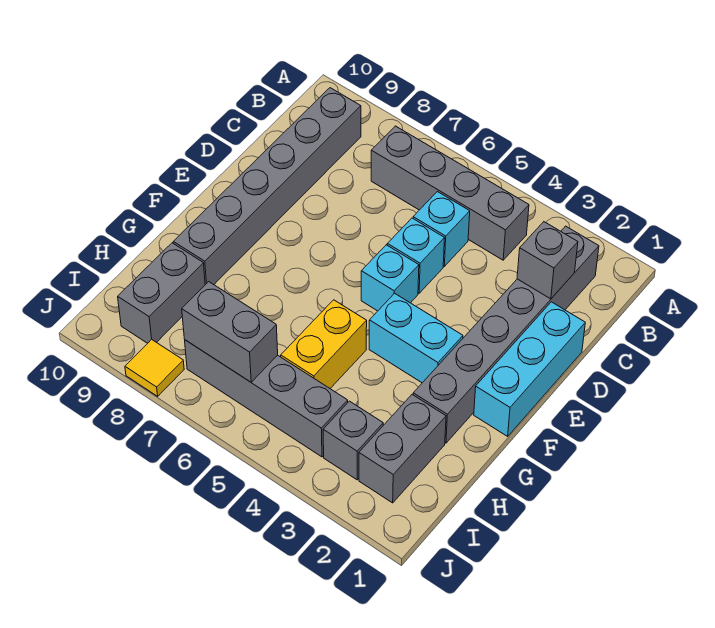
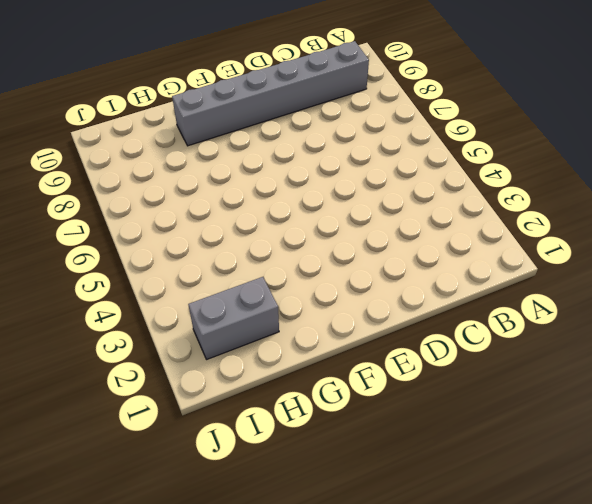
none -> grey 1x6 brick [413,226,599,443]
none -> grey 1x4 brick [371,126,529,260]
none -> cyan 1x1 brick [413,192,470,266]

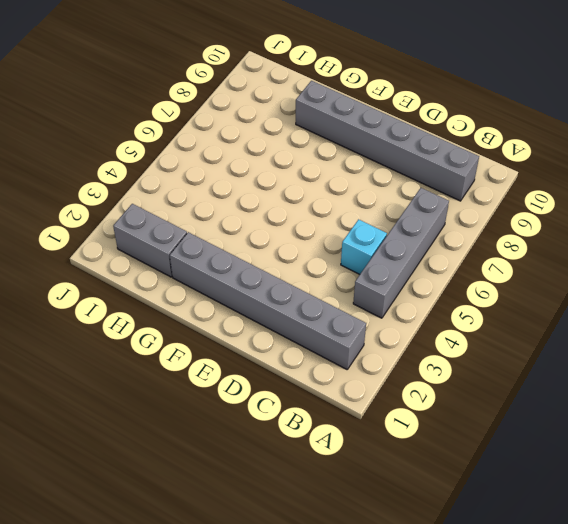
none -> cyan 1x3 brick [474,302,585,436]
none -> cyan 1x1 brick [387,218,445,293]
none -> cyan 1x1 brick [361,245,419,311]

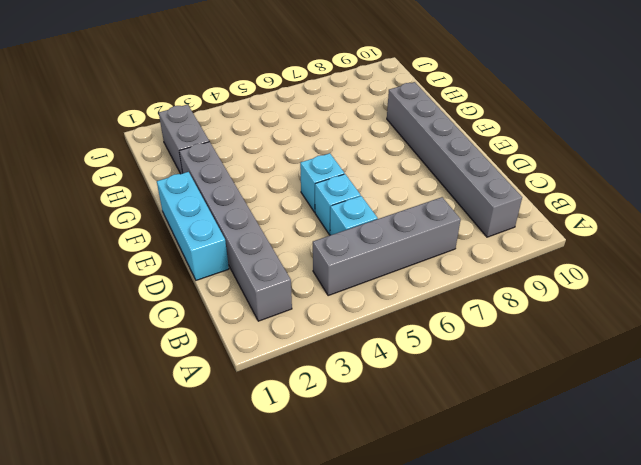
none -> cyan 1x2 brick [369,293,463,383]
none -> yellow 1x2 brick [281,300,367,388]
none -> grey 1x2 brick [118,243,205,343]

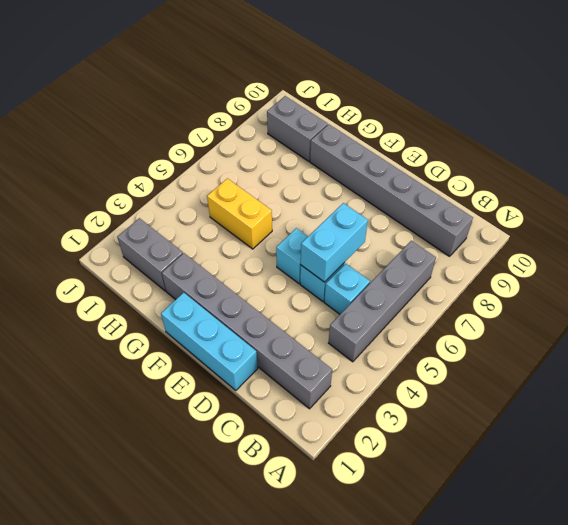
cyan 1x2 brick [301,203,368,282] -> cyan 1x2 brick moved to [369,293,463,383]
none -> grey 1x1 brick [323,401,383,480]
none -> grey 1x4 brick [185,340,348,457]
none -> yellow 1x1 tile [125,339,184,396]

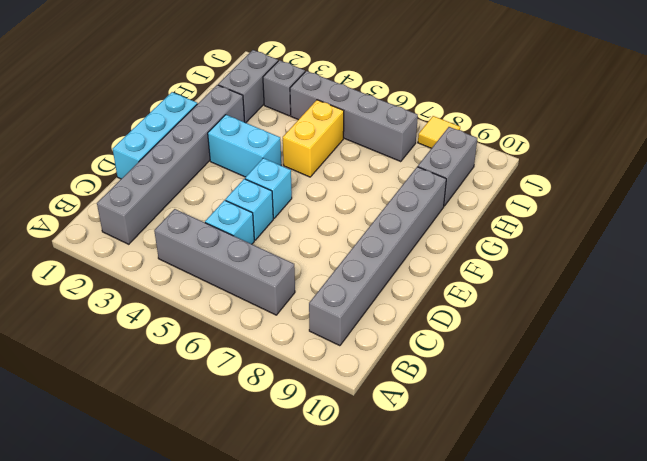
none -> grey 1x1 brick [517,222,578,299]
none -> grey 1x2 brick [182,282,278,382]

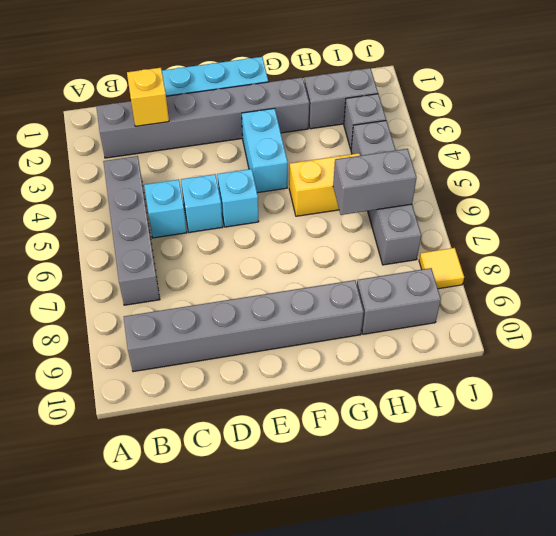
yellow 1x1 brick [127,68,169,126] -> grey 1x1 brick [517,222,578,299]
grey 1x2 brick [333,149,417,215] -> grey 1x2 brick turned to [182,282,278,382]

